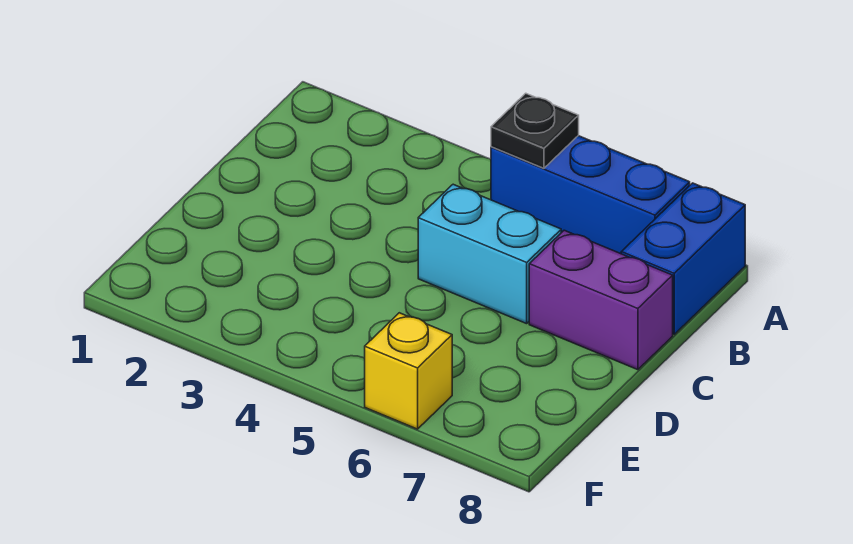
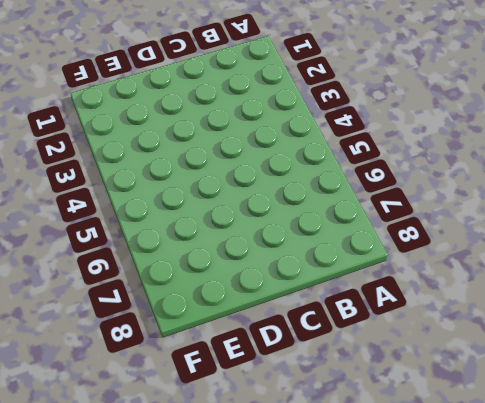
none -> blue 1x3 brick [491,136,690,254]
none -> blue 1x2 brick [621,183,745,334]

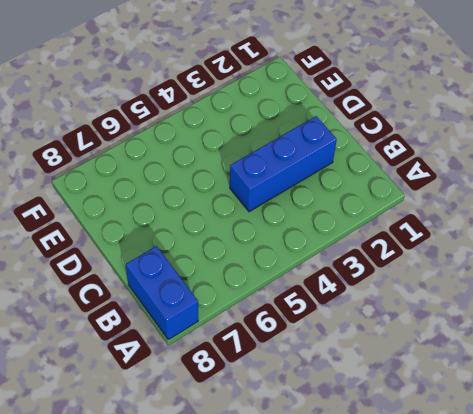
blue 1x3 brick [230,116,337,212] -> blue 1x3 brick moved to [491,136,690,254]
none -> cyan 1x2 brick [418,184,561,324]
none -> purple 1x2 brick [529,230,673,370]

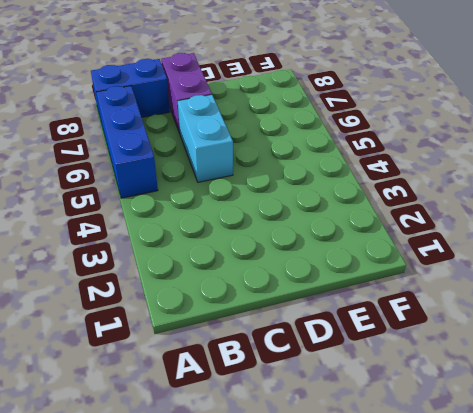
none -> yellow 1x1 brick [365,313,452,429]
none -> black 1x1 plate [491,93,579,168]

